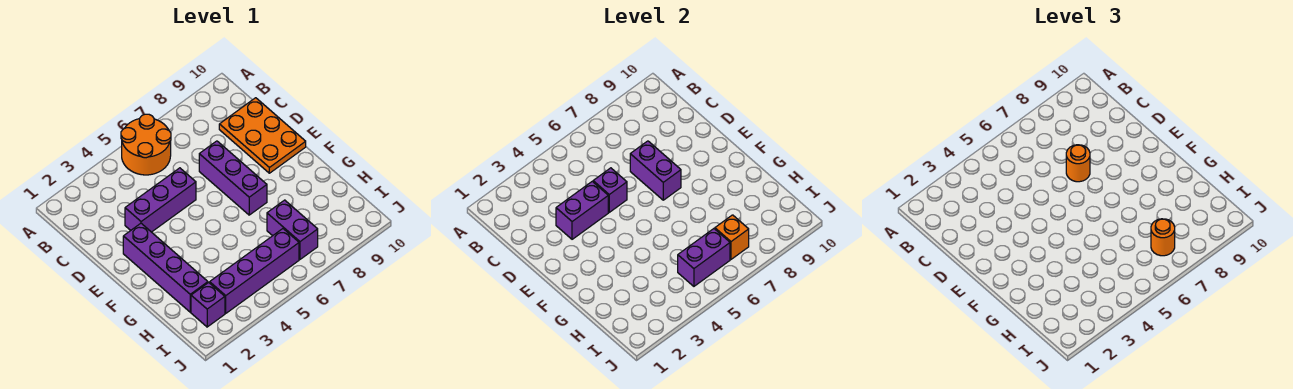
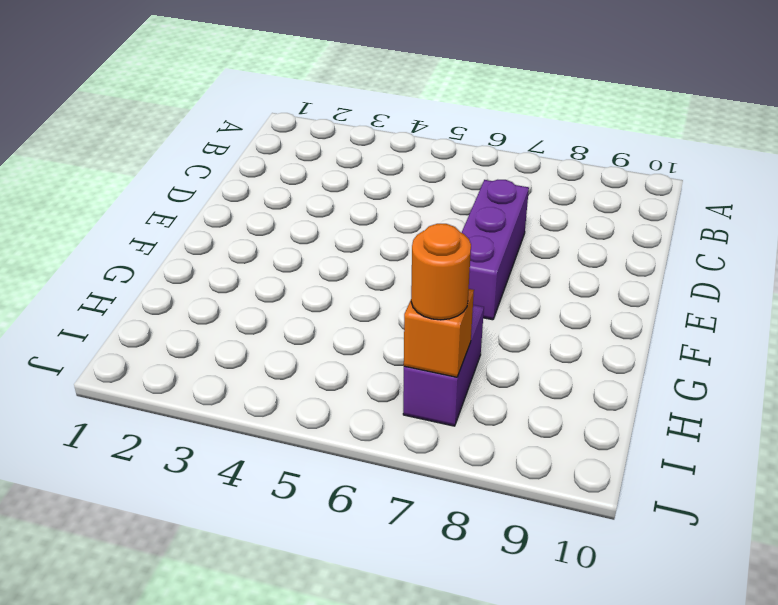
none -> orange 2x2 round brick [121,114,171,175]
none -> orange 2x3 plate [219,98,306,173]
none -> purple 1x3 brick [125,168,196,232]

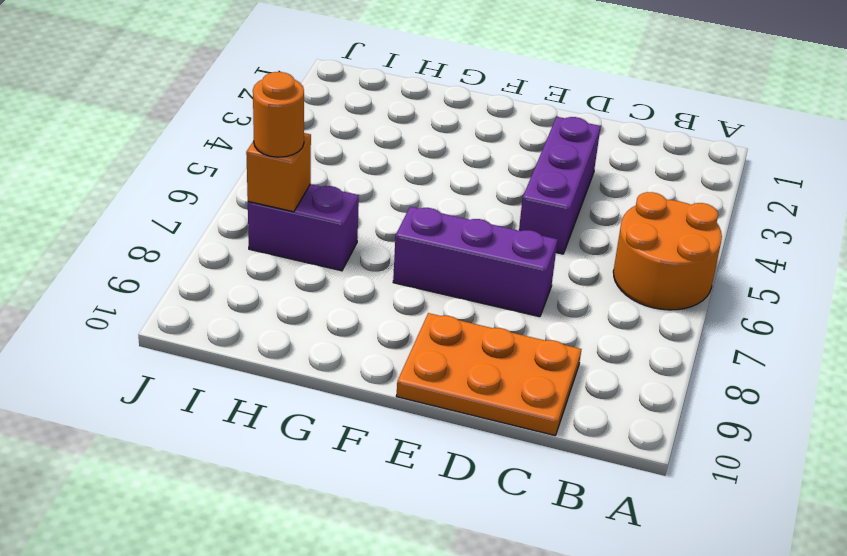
none -> purple 1x4 brick [123,223,208,312]
none -> purple 1x1 brick [191,282,225,327]
none -> purple 1x4 brick [210,229,299,313]

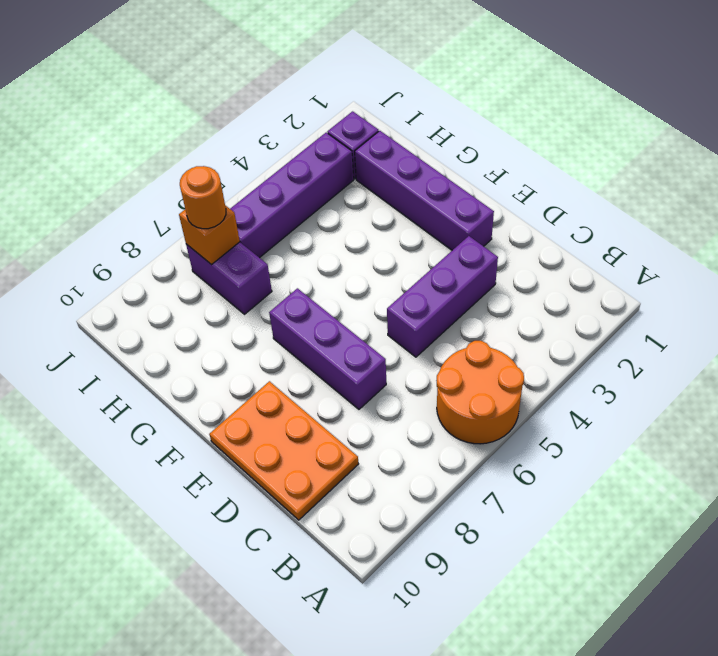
none -> purple 1x2 brick [556,181,608,239]
none -> purple 1x1 brick [593,168,627,212]
none -> purple 1x2 brick [630,141,681,200]

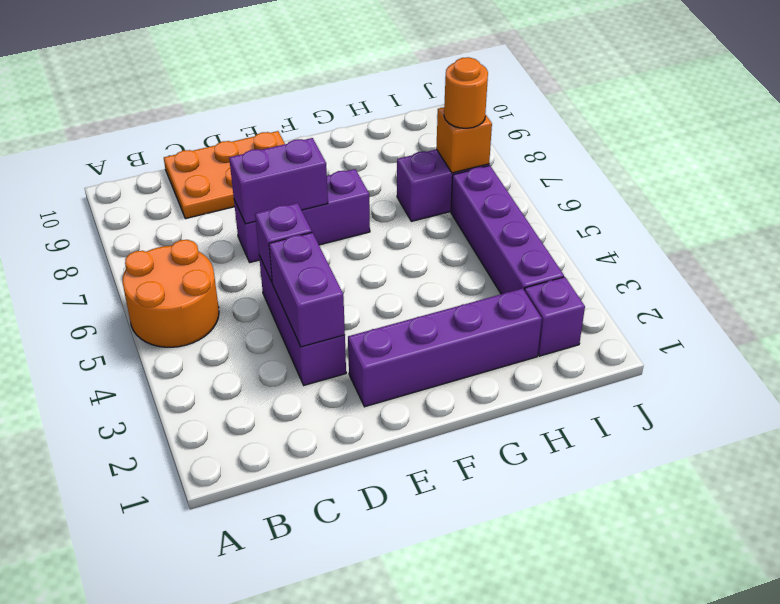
none -> purple 1x2 brick [678,229,730,286]
none -> orange 1x1 round brick [1066,145,1090,182]

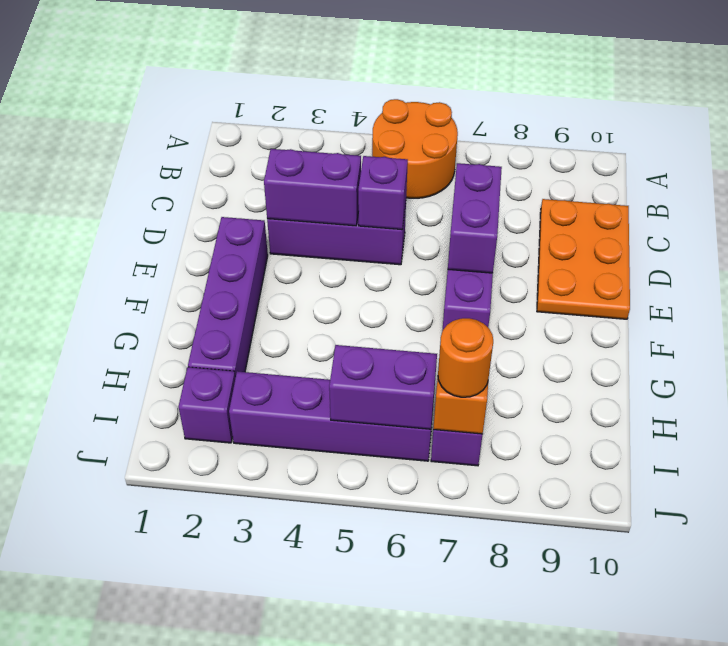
none -> orange 1x1 round brick [1066,145,1090,182]

